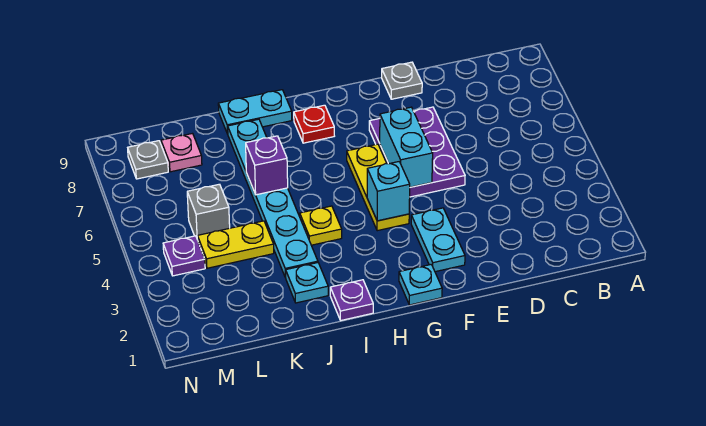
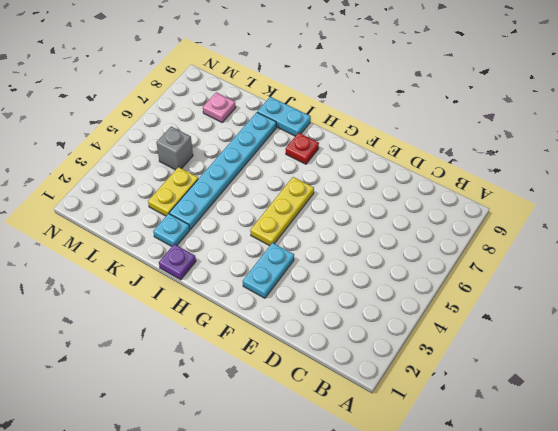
yellow 1x2 plate [148,167,198,216] -> yellow 1x2 plate turned to [198,221,274,268]
none -> purple 2x3 plate [369,107,465,197]
none -> grey 1x1 plate [382,62,422,99]
none -> cyan 1x1 plate [399,265,442,305]

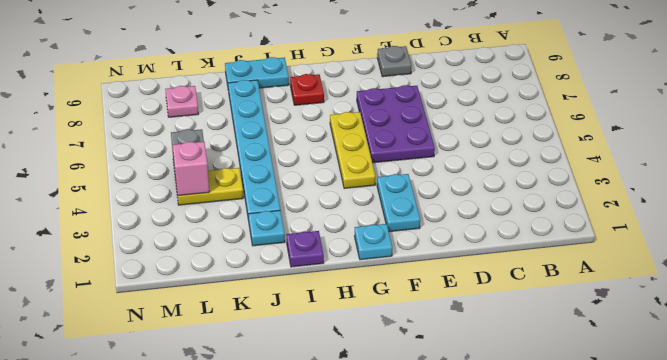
pink 1x1 brick [172,142,209,196] -> none
none -> yellow 1x1 plate [300,206,342,245]
none -> purple 1x1 plate [163,236,205,276]
none -> grey 1x1 plate [128,141,168,179]

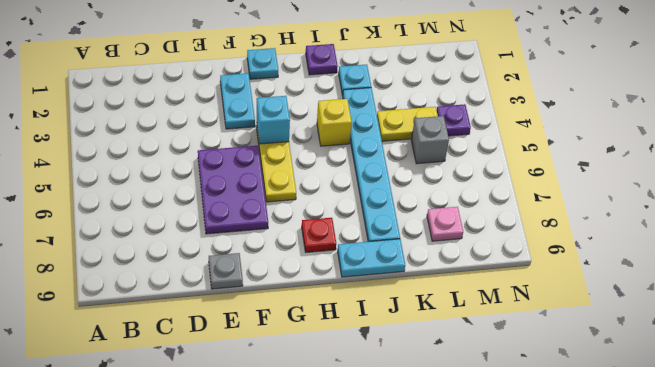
yellow 1x1 brick [317,99,352,146] -> yellow 1x1 plate [300,206,342,245]
none -> grey 1x1 plate [128,141,168,179]
none -> cyan 1x2 brick [380,107,433,187]
none -> purple 1x1 brick [246,136,288,195]

